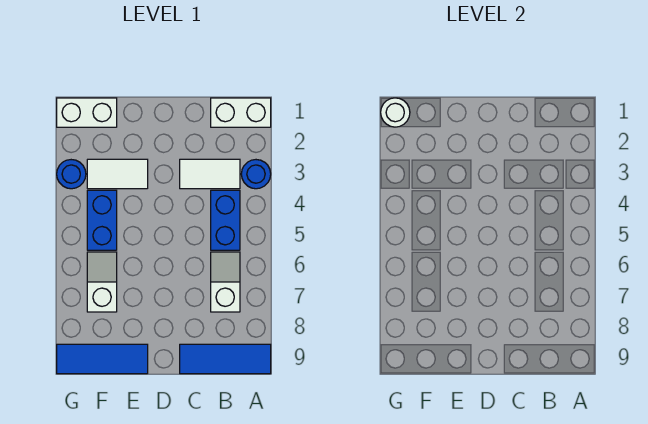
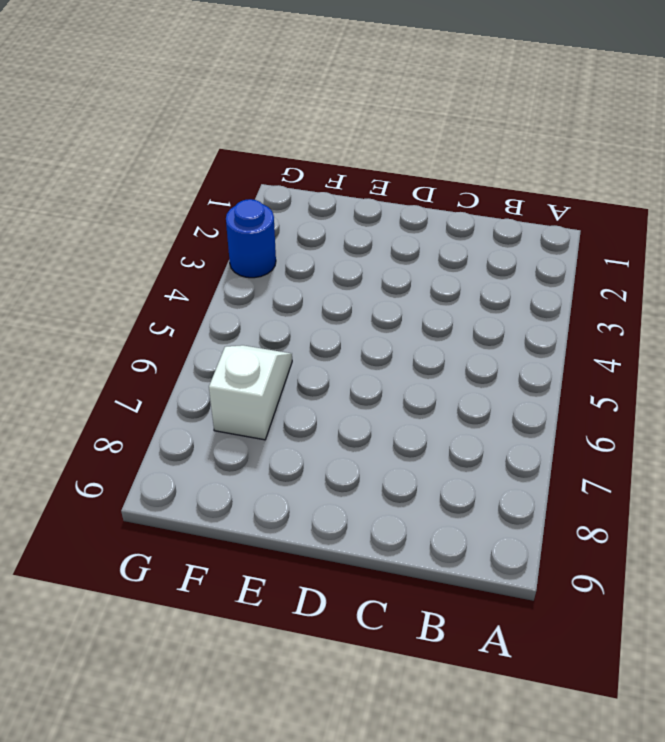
none -> white 1x2 brick [211,98,271,127]
none -> blue 1x1 round brick [241,160,271,189]
none -> blue 1x3 tile [180,344,271,374]

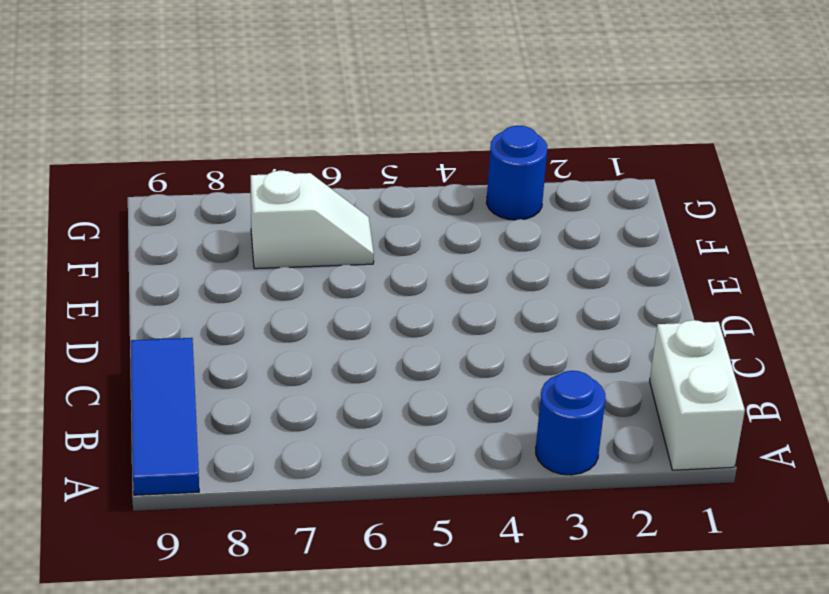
none -> white 1x2 tile [180,159,240,189]
none -> blue 1x2 brick [211,190,240,250]
none -> white 1x2 slope [211,252,240,312]

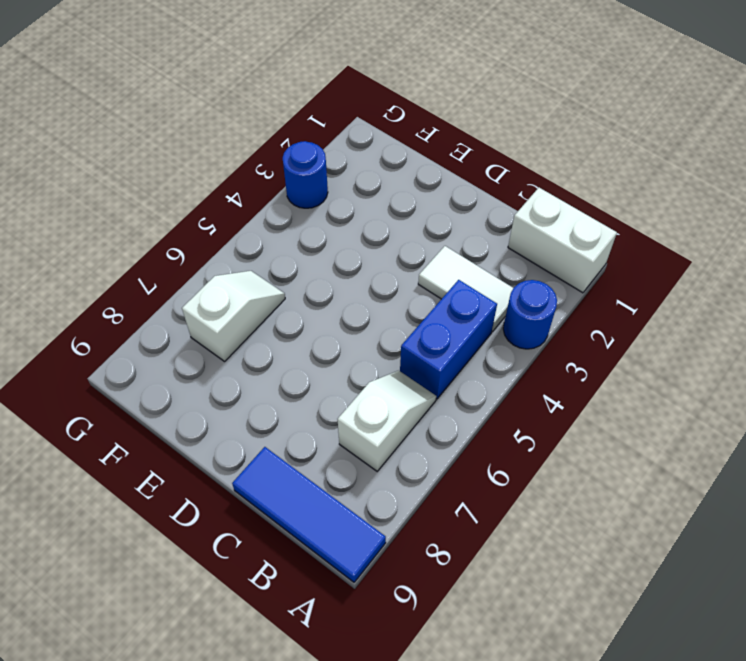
none -> white 1x2 tile [87,159,148,189]
none -> blue 1x3 tile [57,344,148,374]
none -> white 1x2 brick [57,98,117,127]

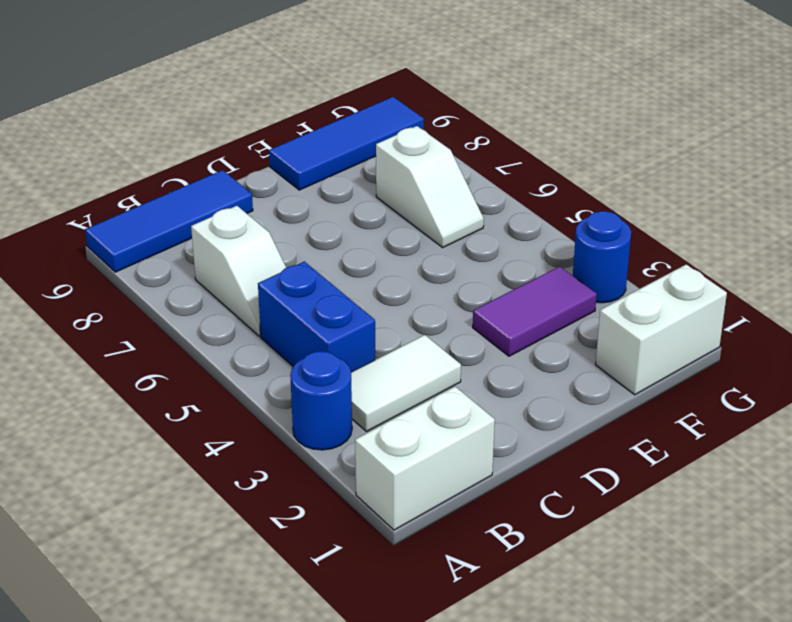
purple 1x2 tile [473,266,597,356] -> white 1x2 tile [87,159,148,189]
none -> blue 1x2 brick [87,190,117,250]
none -> white 1x1 round brick [381,98,410,127]

